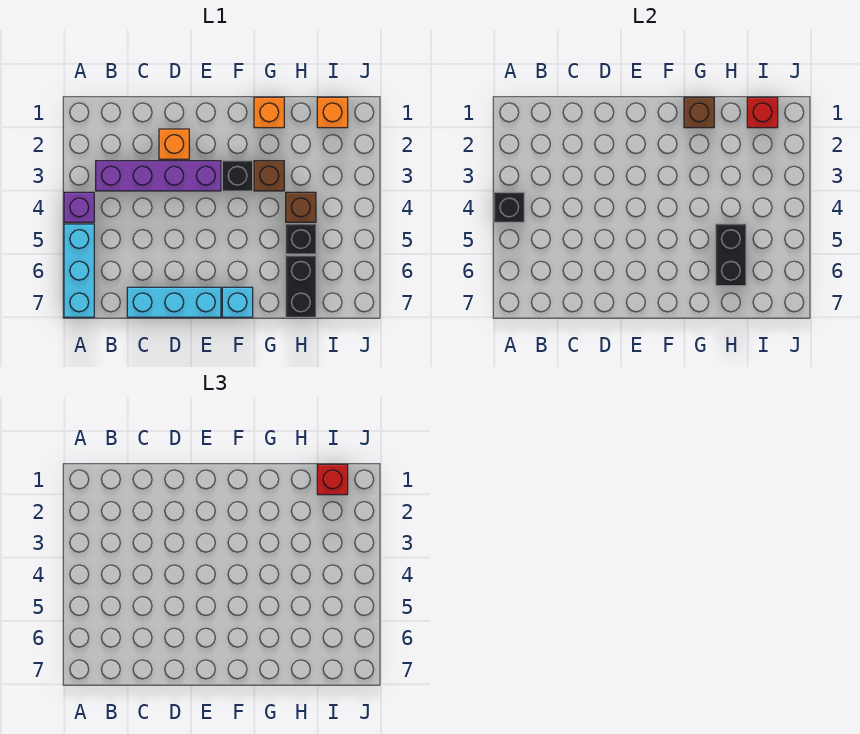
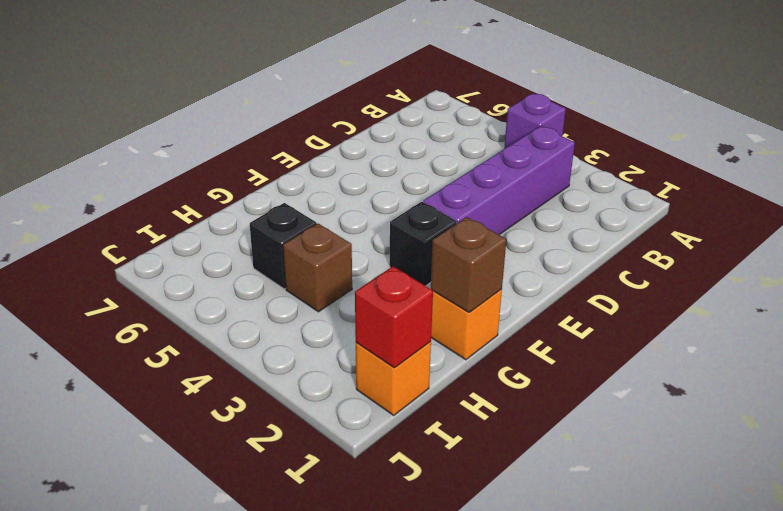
none -> cyan 1x3 brick [64,224,94,317]
none -> cyan 1x3 brick [127,287,221,317]
none -> orange 1x1 brick [159,129,189,159]

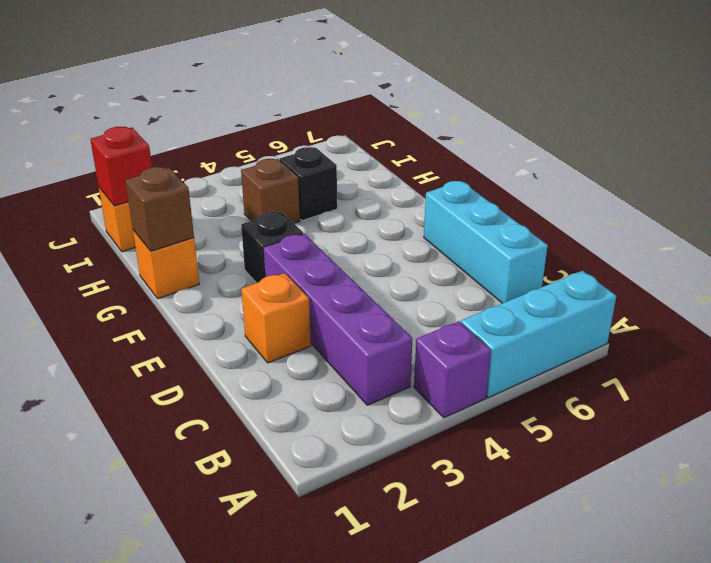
none -> cyan 1x1 brick [222,287,253,317]
none -> brown 1x1 brick [254,161,284,191]
none -> black 1x2 brick [286,256,316,317]

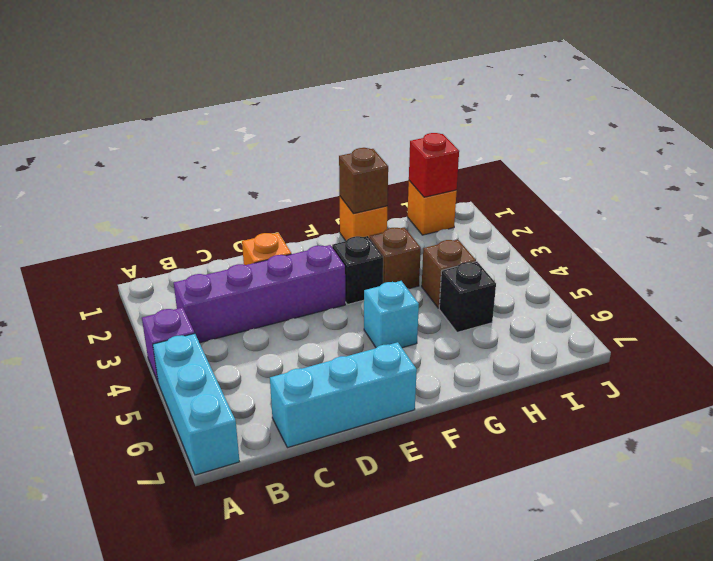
cyan 1x1 brick [364,281,419,348] -> cyan 1x1 brick moved to [222,287,253,317]
none -> black 1x2 brick [286,256,316,317]
none -> black 1x1 brick [494,192,524,222]
none -> black 1x2 brick [716,224,746,286]

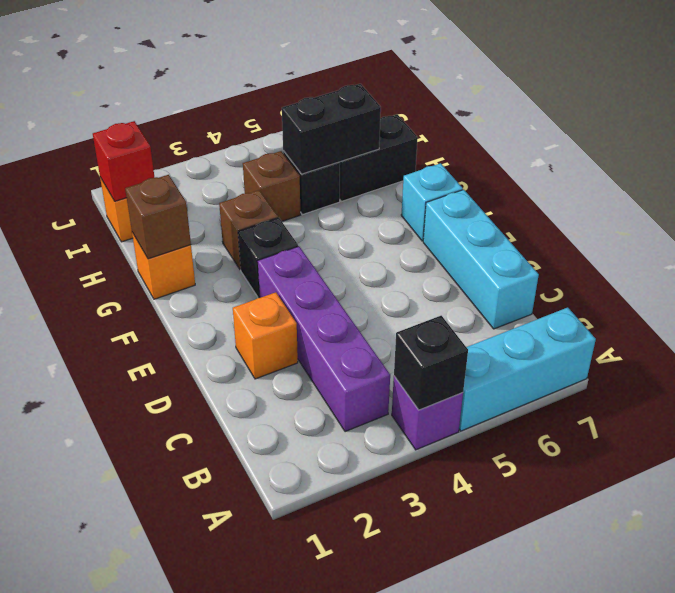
none -> red 1x1 brick [317,464,348,495]

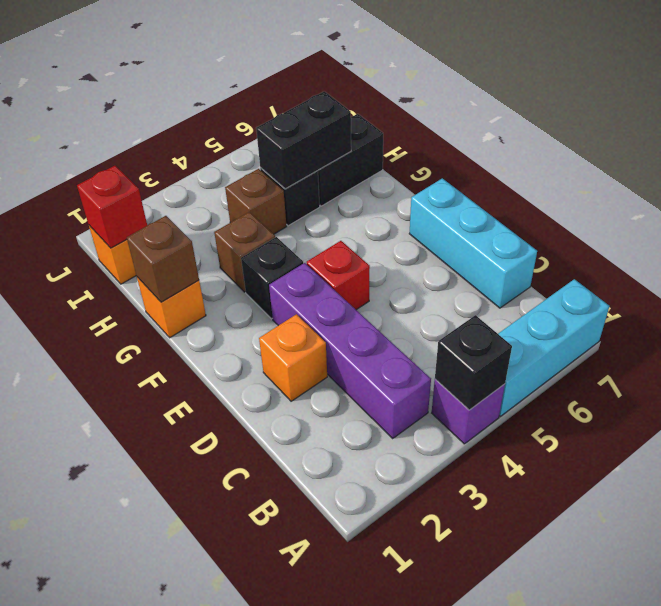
red 1x1 brick [307,241,370,310] -> red 1x1 brick moved to [317,464,348,495]
none -> cyan 1x1 brick [222,287,253,317]

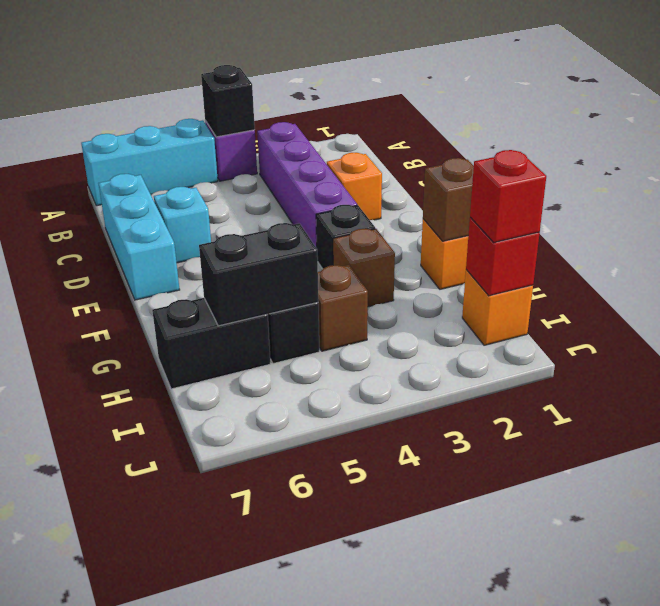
cyan 1x1 brick [154,187,211,263] -> cyan 1x1 brick moved to [222,287,253,317]

